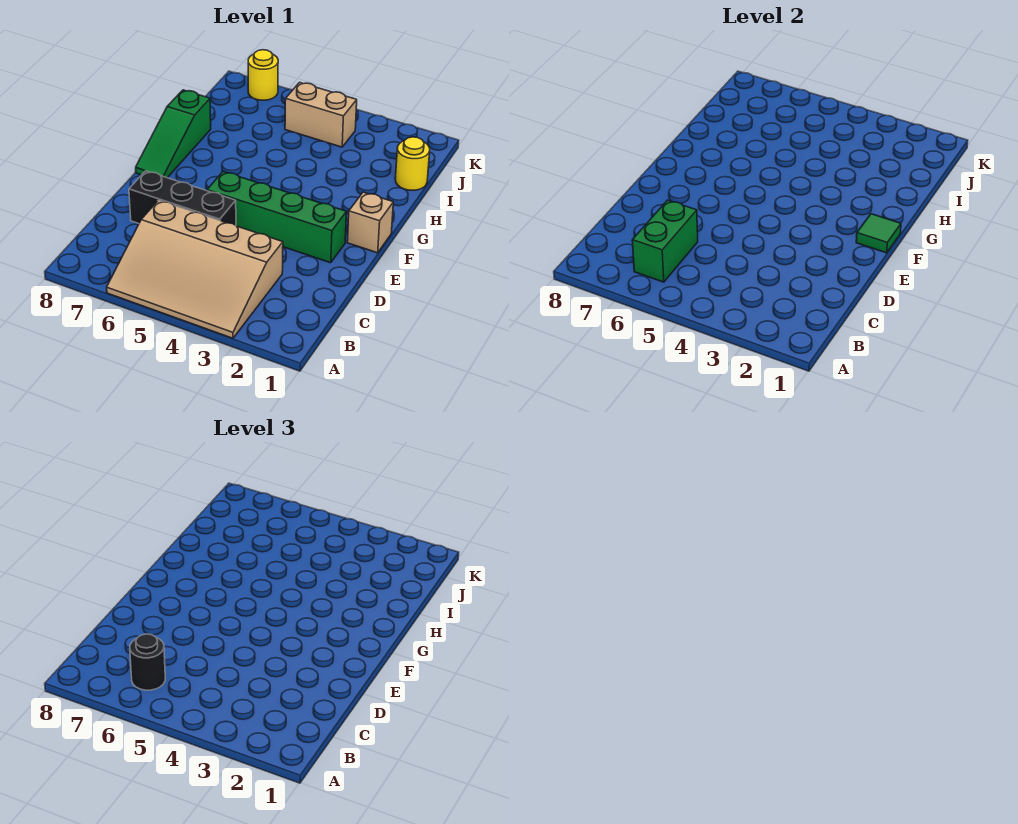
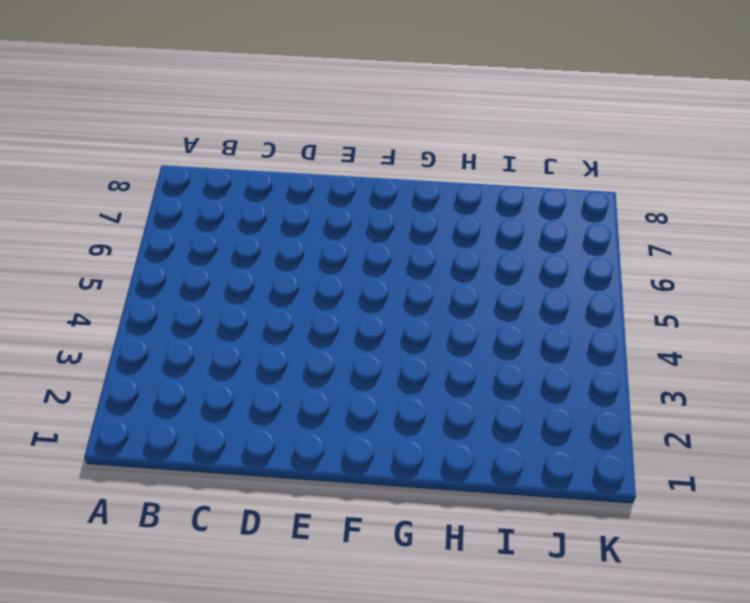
none -> tan 3x4 slope [107,200,283,338]
none -> black 1x3 brick [129,171,236,225]

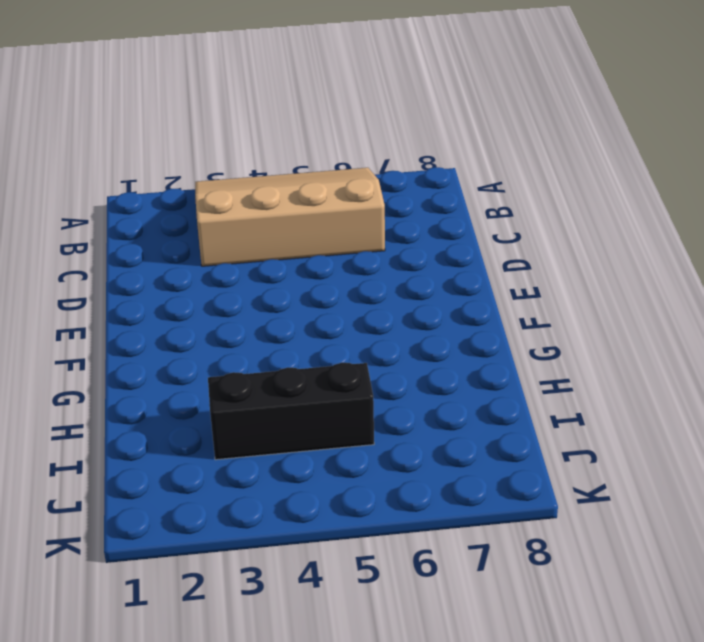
black 1x3 brick [208,363,374,460] -> black 1x3 brick moved to [129,171,236,225]
none -> green 1x4 brick [207,172,346,263]
none -> tan 1x1 brick [347,192,393,253]

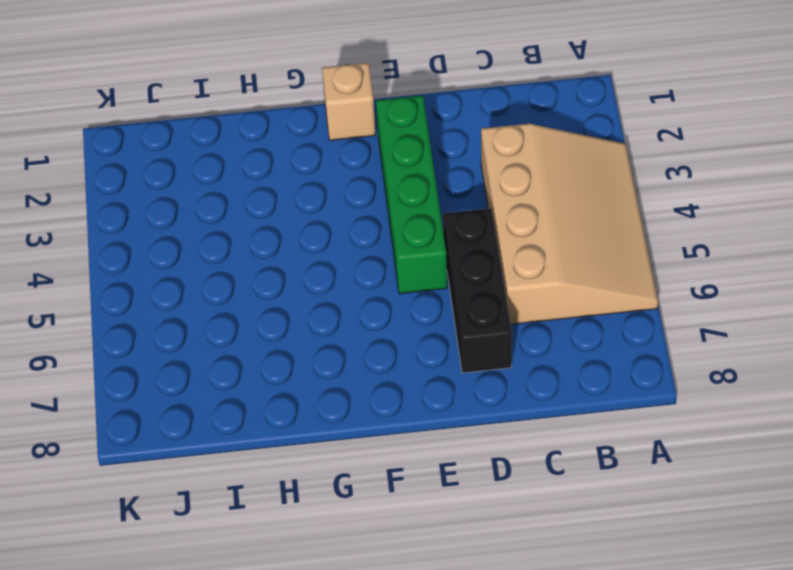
none -> green 1x3 slope [136,90,211,178]
none -> yellow 1x1 round brick [395,137,430,190]

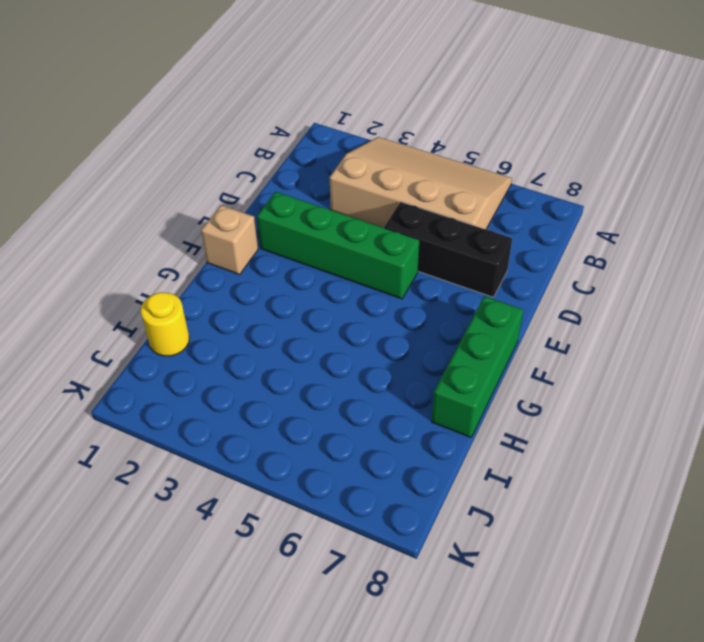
green 1x3 brick [431,296,523,437] -> green 1x3 slope [136,90,211,178]
none -> tan 1x2 brick [285,83,357,147]
none -> yellow 1x1 round brick [248,50,278,100]

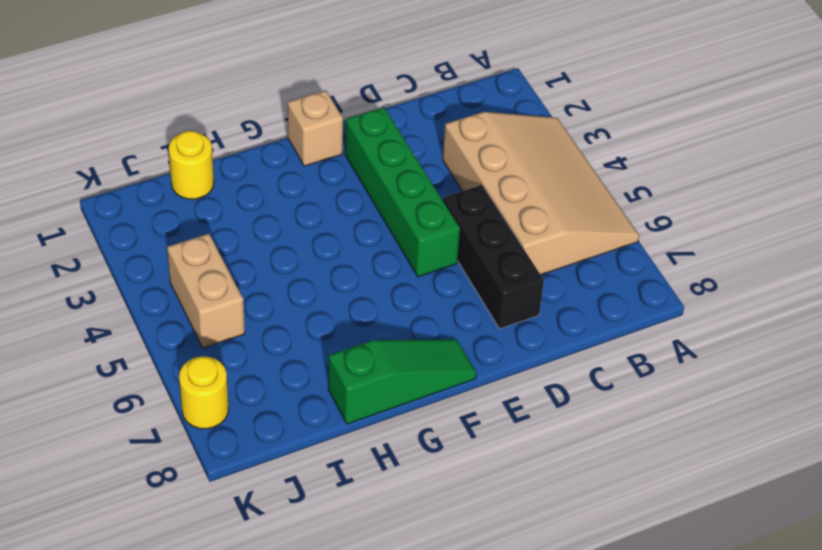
none -> green 1x2 brick [632,200,698,282]
none -> green 1x1 tile [856,214,901,253]

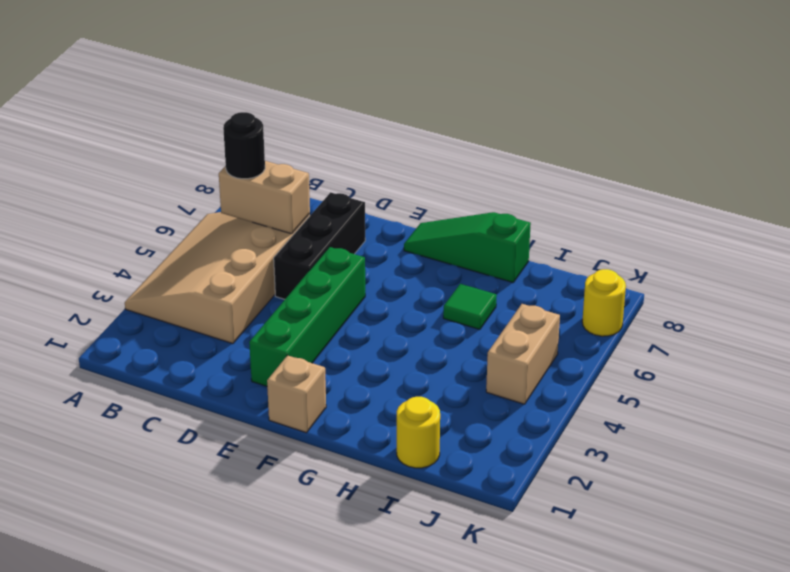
tan 1x2 brick [219,161,310,234] -> green 1x2 brick [632,200,698,282]
green 1x1 tile [443,284,497,330] -> green 1x1 tile moved to [856,214,901,253]

